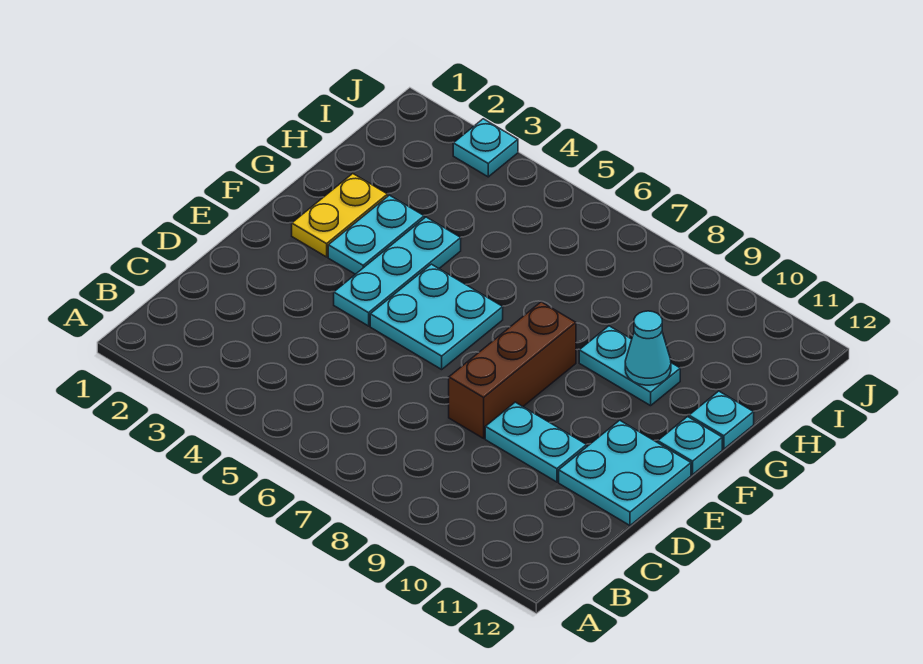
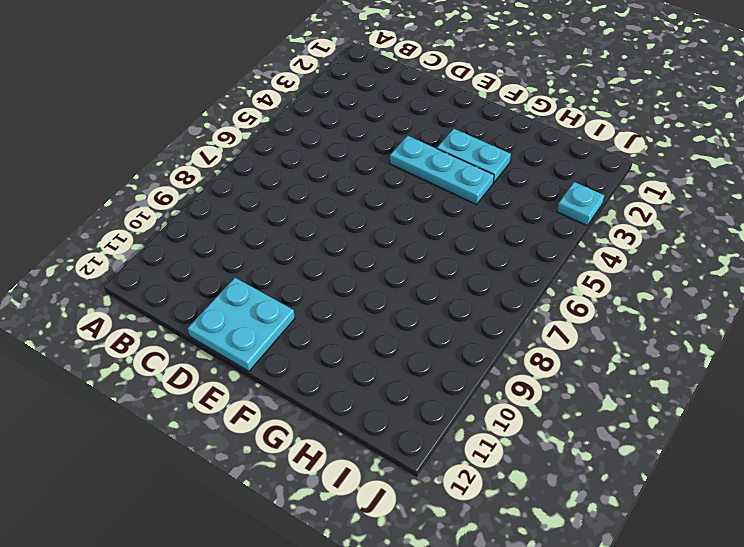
none -> brown 1x3 brick [449,302,576,438]
none -> cyan 1x2 plate [485,402,587,482]
none -> cyan 2x2 plate [370,264,503,369]

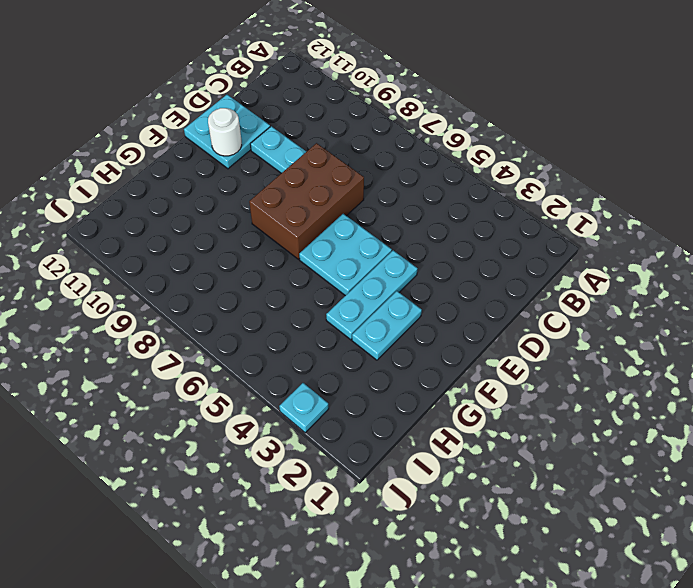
brown 2x3 brick [249,143,364,259] -> brown 1x3 brick [449,302,576,438]
white 1x1 round brick [208,108,242,156] -> none
none -> yellow 1x2 plate [292,174,388,257]
none -> cyan 1x1 plate [658,417,722,475]
none -> cyan 1x2 plate [579,326,680,406]

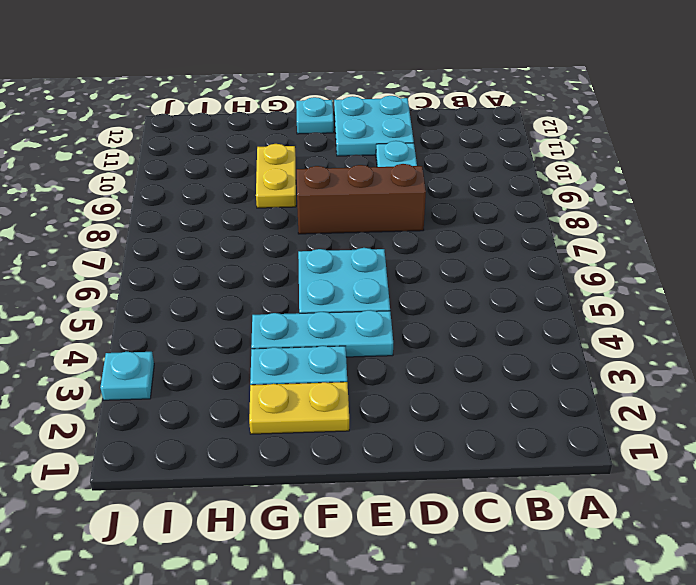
yellow 1x2 plate [256,144,296,208] -> cyan 1x2 plate [579,326,680,406]
none -> cyan 1x1 plate [689,391,754,449]
none -> cyan 1x1 cone [625,311,671,385]

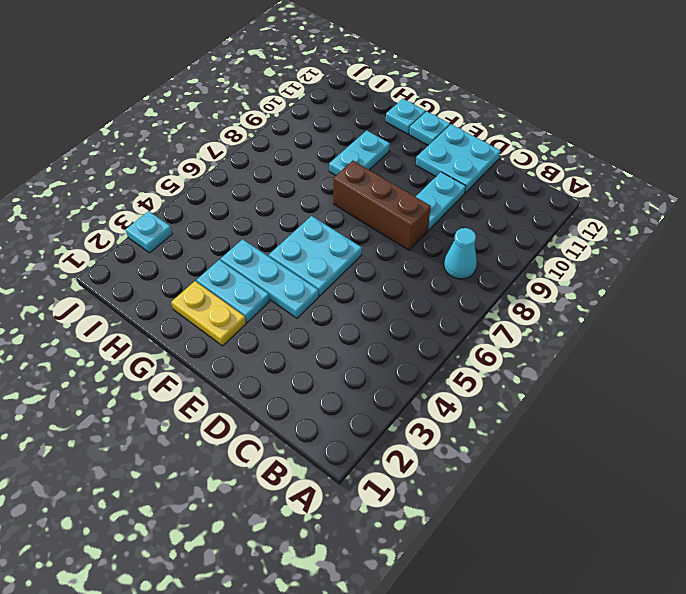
cyan 1x1 cone [444,228,477,279] -> cyan 1x1 cone moved to [625,311,671,385]

